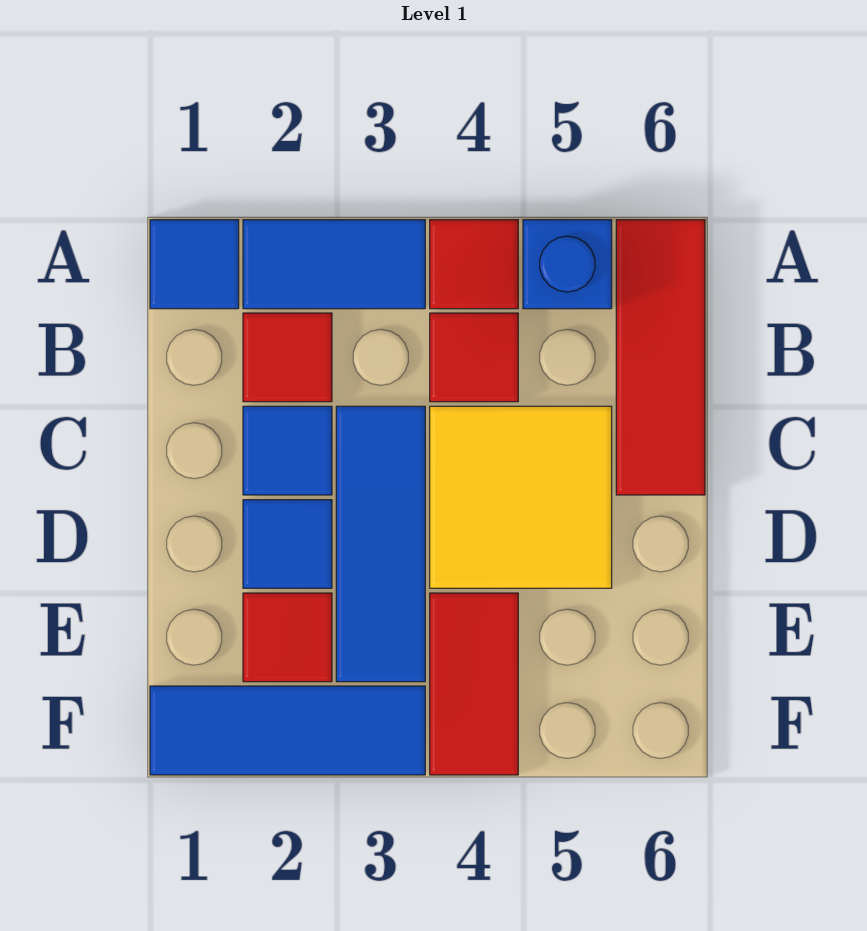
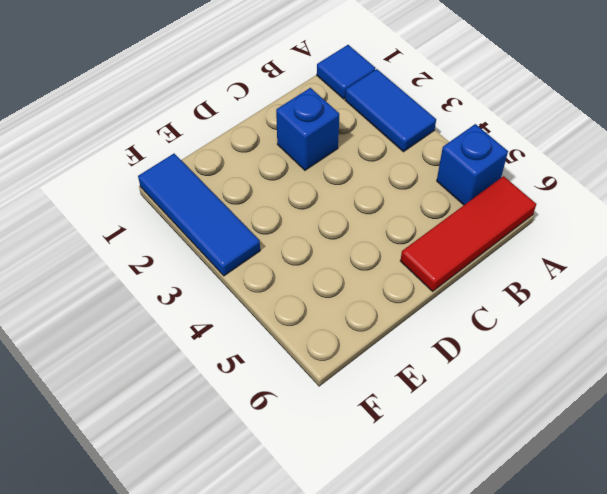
blue 1x1 brick [276,88,339,170] -> blue 1x1 tile [243,406,332,495]
none -> red 1x1 tile [430,220,518,309]
none -> red 1x1 tile [243,313,332,402]
none -> red 1x1 tile [430,313,518,402]

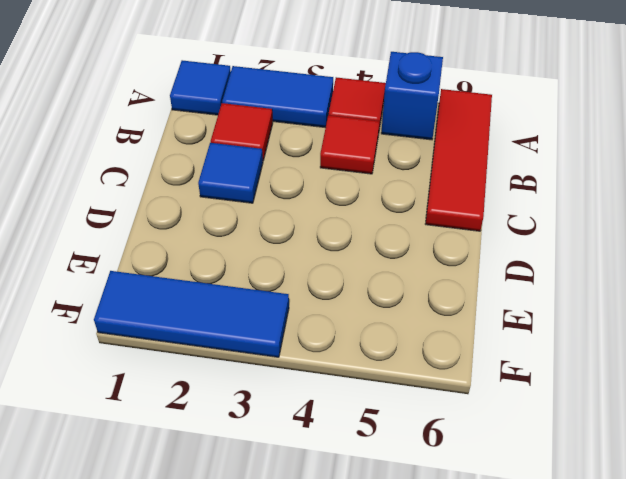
none -> blue 1x3 tile [336,406,425,682]
none -> yellow 2x2 tile [430,406,612,588]
none -> blue 1x1 tile [243,500,332,588]

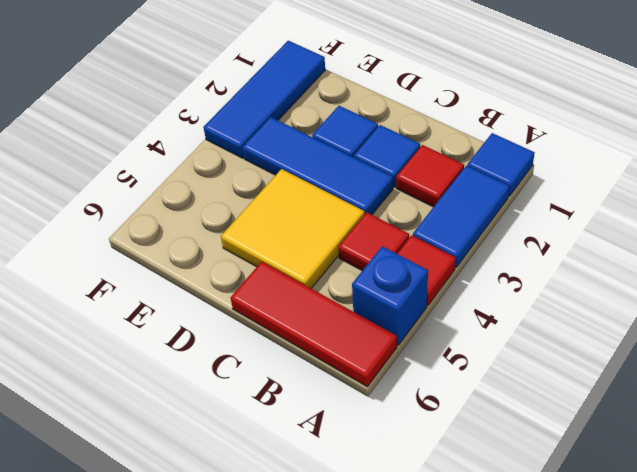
none -> red 1x1 tile [243,593,332,682]
none -> red 1x2 tile [430,593,518,775]

